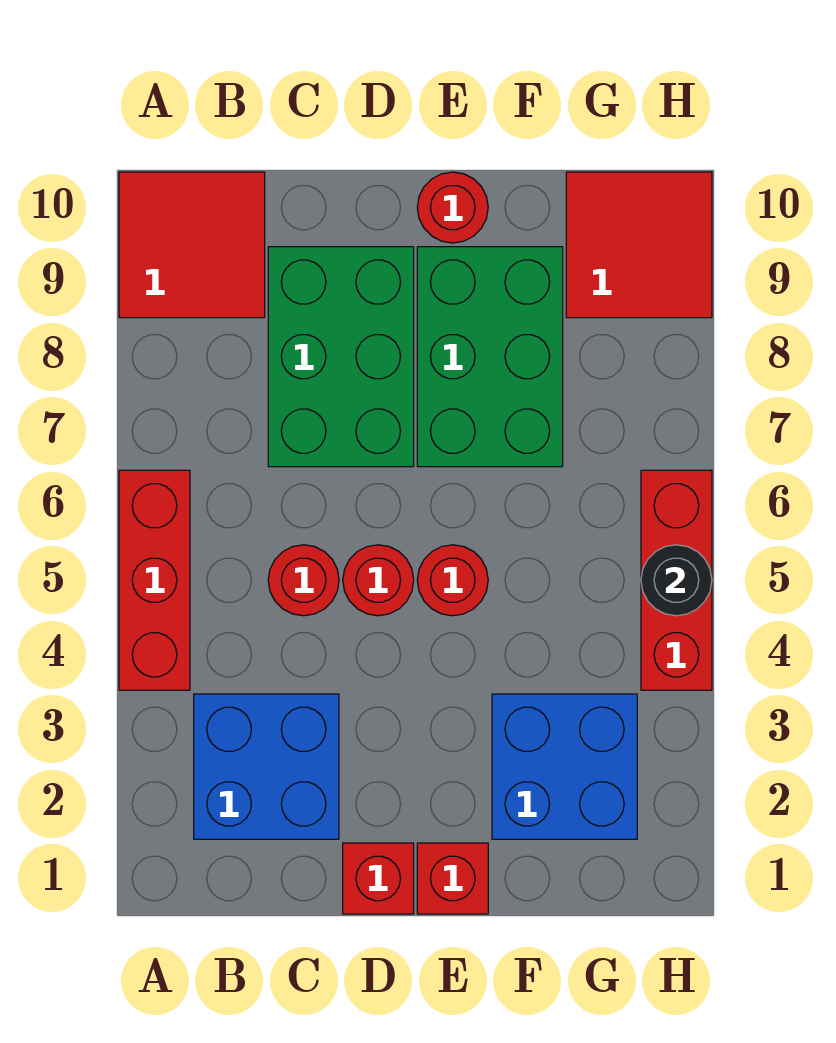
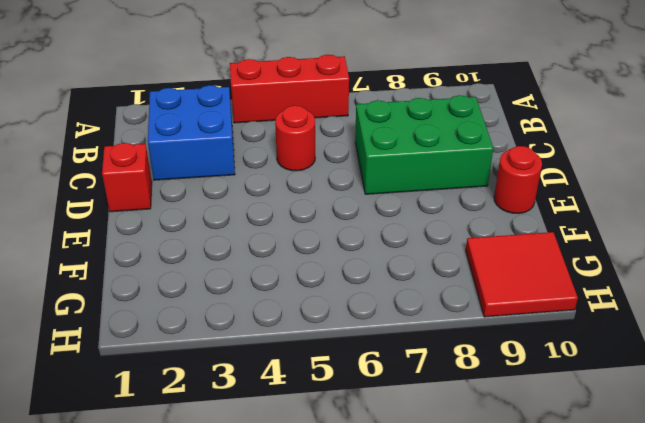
none -> red 2x2 tile [119,172,265,318]
none -> red 1x1 round brick [343,545,414,616]
none -> red 1x1 brick [417,843,488,914]

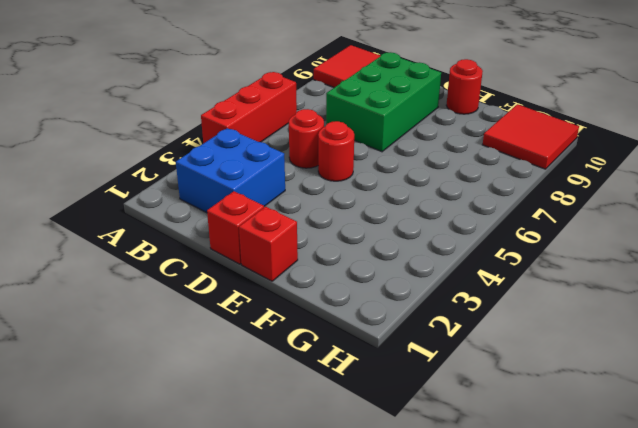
none -> red 1x1 round brick [417,545,488,616]
none -> green 2x3 brick [417,247,563,467]
none -> blue 2x2 brick [492,694,637,839]

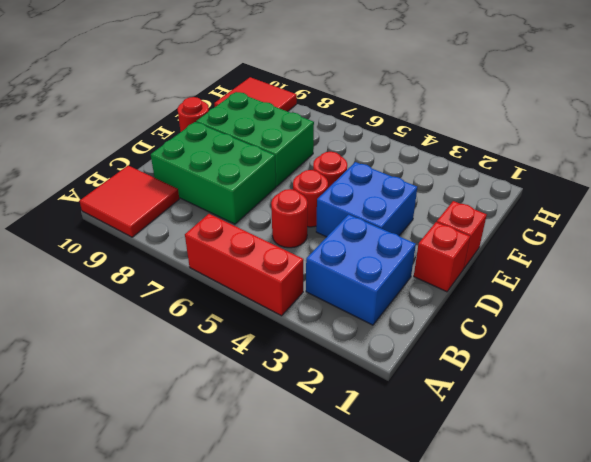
blue 2x2 brick [316,162,417,237] -> blue 2x2 brick moved to [492,694,637,839]
none -> red 1x3 brick [641,470,712,690]
none -> black 1x1 round brick [641,545,712,616]

